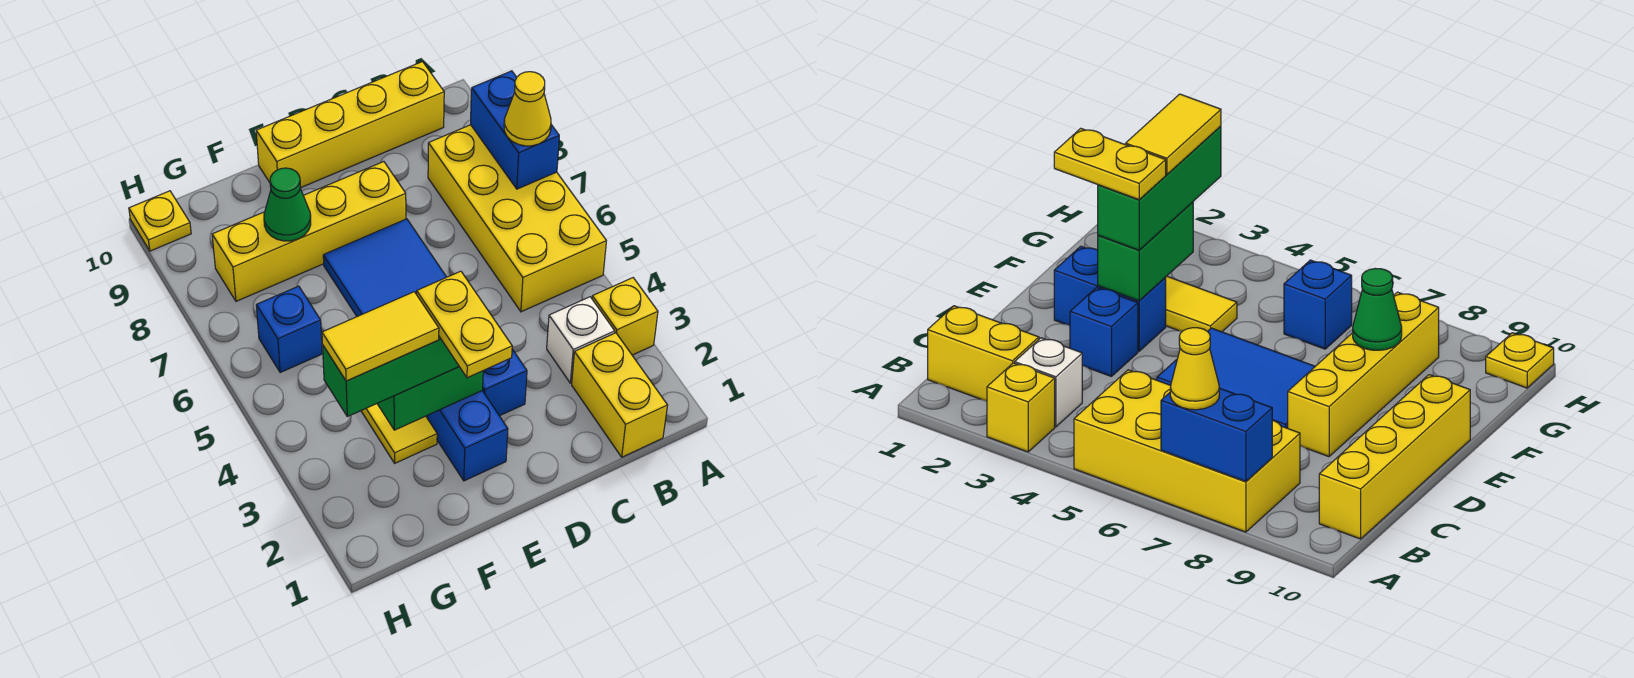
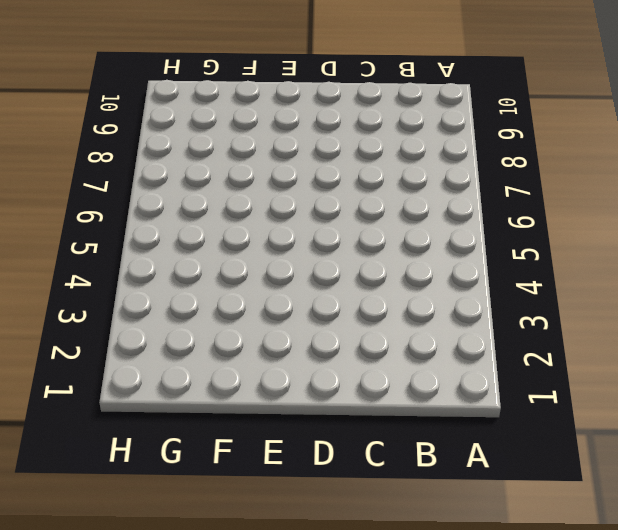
none -> yellow 1x1 brick [592,278,658,355]
none -> yellow 2x4 brick [428,125,606,312]
none -> yellow 1x2 brick [572,333,668,457]

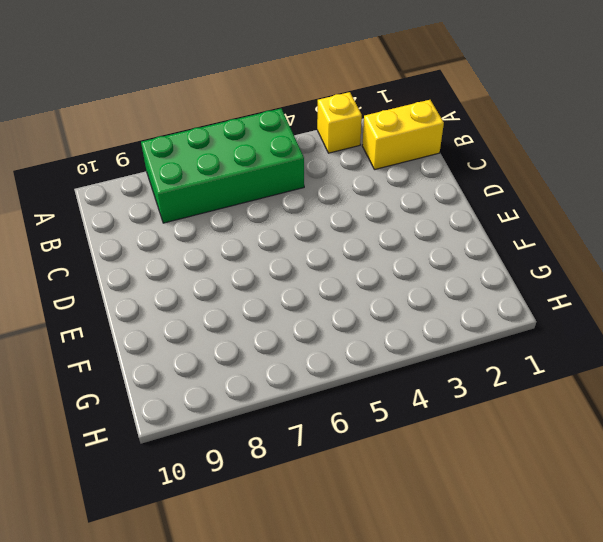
green 2x4 brick [141,109,304,223] -> yellow 2x4 brick [428,125,606,312]
none -> white 1x1 brick [547,297,615,383]
none -> yellow 1x4 brick [256,62,444,188]
none -> blue 1x1 brick [482,349,527,416]

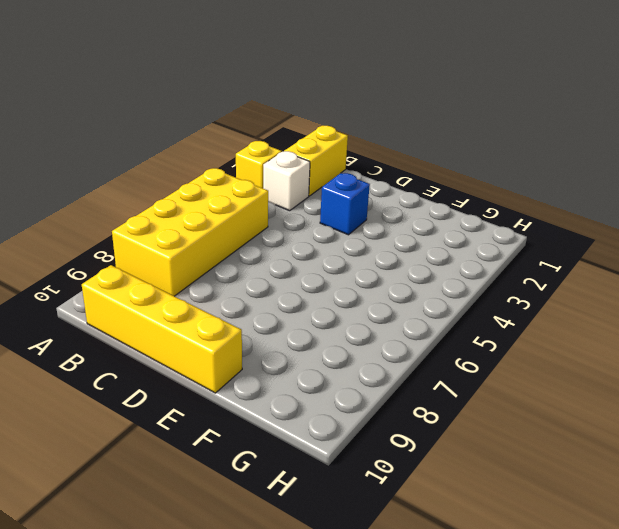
none -> blue 2x3 tile [323,219,446,316]
none -> yellow 1x4 brick [212,162,406,301]
none -> blue 1x2 brick [426,391,508,481]

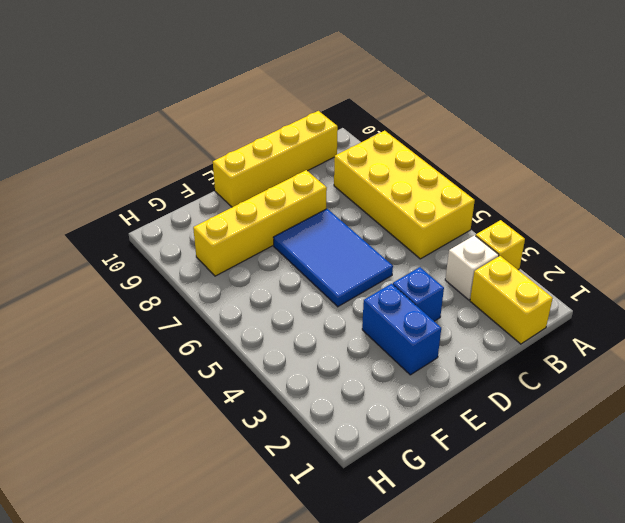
none -> yellow 1x2 tile [361,404,437,463]
none -> blue 1x1 brick [256,286,322,373]
none -> yellow 1x1 plate [129,191,191,251]

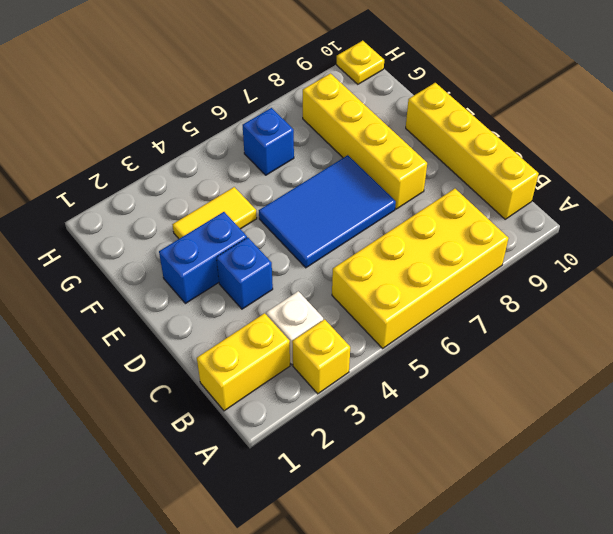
none -> blue 1x2 brick [471,71,559,189]
none -> green 1x2 brick [377,367,483,430]
none -> green 1x1 cone [264,168,311,241]

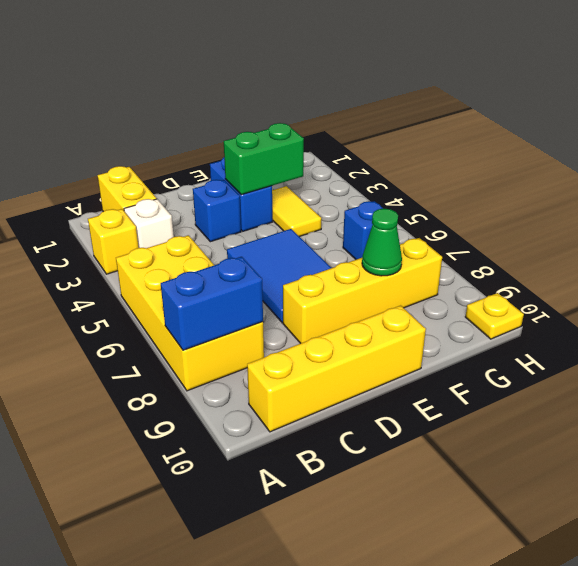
blue 1x2 brick [161,257,263,350] -> blue 1x2 brick turned to [471,71,559,189]
none -> yellow 1x1 cone [504,72,551,146]
none -> green 1x3 brick [323,337,459,417]
none -> yellow 1x2 plate [417,271,512,378]

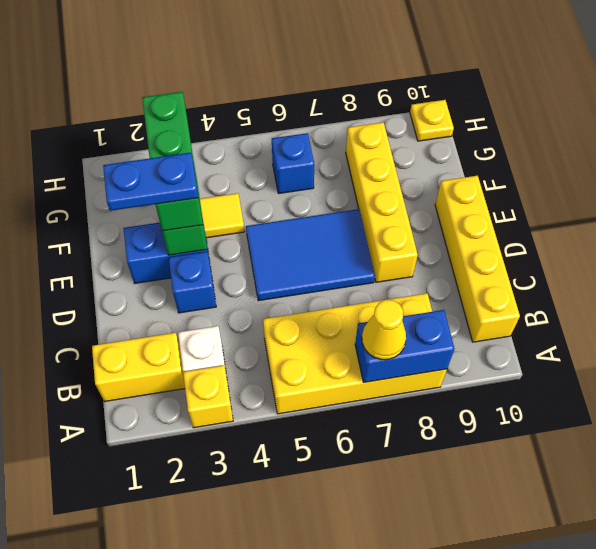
blue 1x2 plate [103,153,198,211] -> yellow 1x2 plate [417,271,512,378]
none -> green 1x1 cone [264,168,311,241]
none -> yellow 1x2 tile [322,292,439,381]

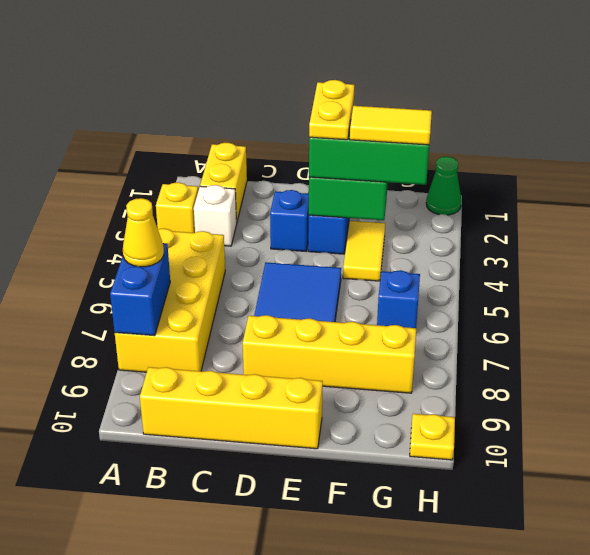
green 1x1 cone [426,157,461,215] -> green 1x1 cone moved to [264,168,311,241]

